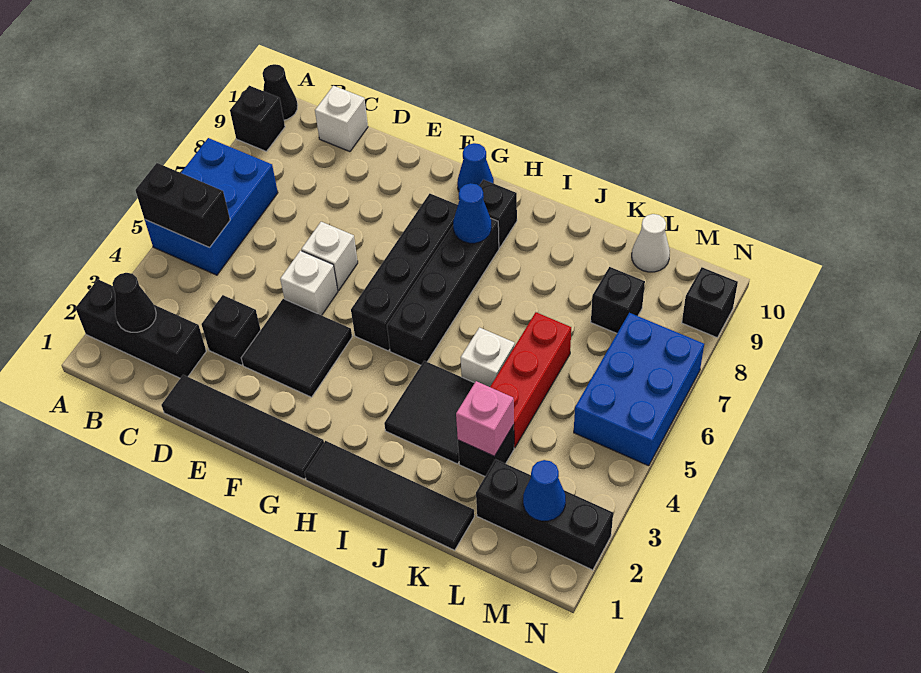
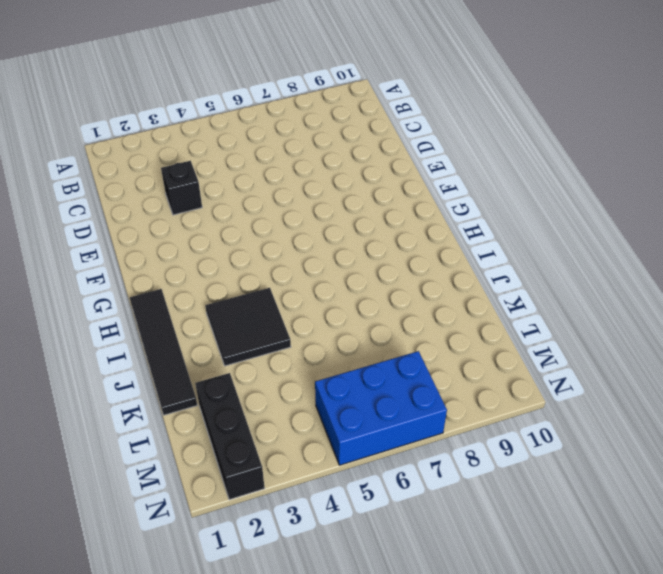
none -> black 1x3 brick [76,280,206,378]
none -> blue 2x3 brick [145,138,278,275]
none -> black 1x1 brick [230,86,285,151]

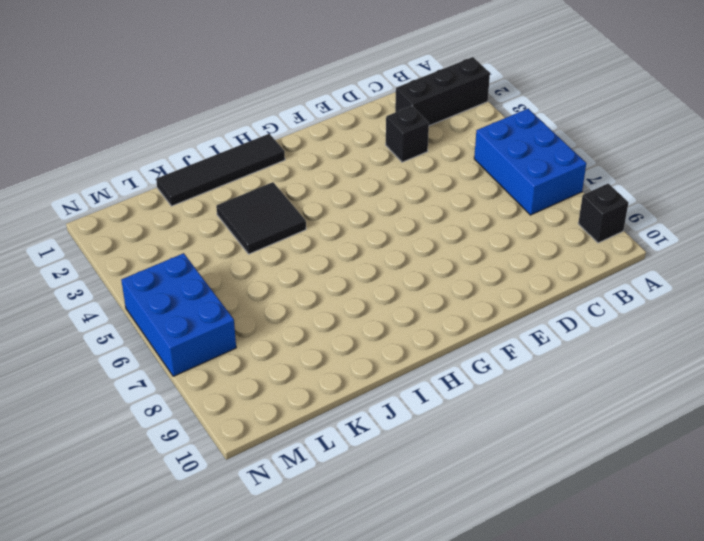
none -> black 1x1 cone [262,64,298,120]
none -> white 1x1 brick [315,86,368,152]
none -> black 1x4 tile [161,375,324,479]

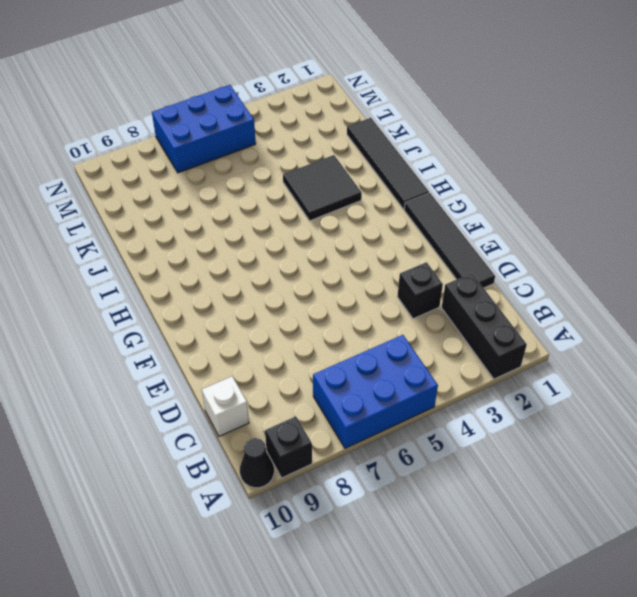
none -> black 2x2 tile [241,299,352,397]
none -> white 1x1 brick [280,251,338,315]
none -> white 1x1 brick [301,222,358,290]

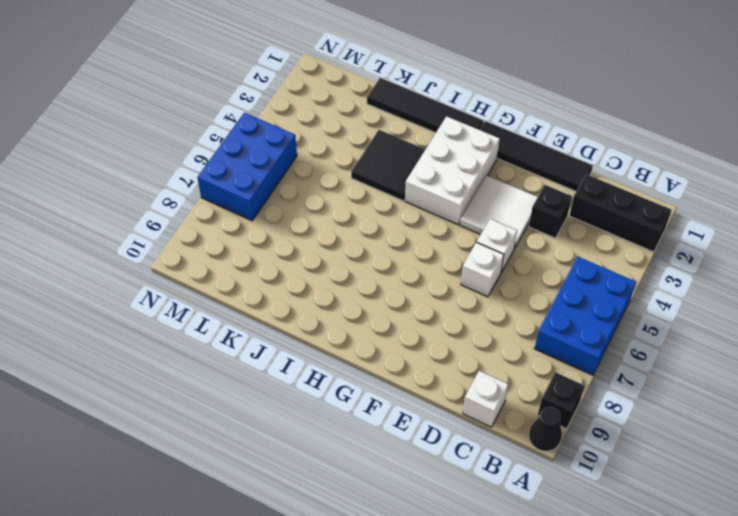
white 2x2 tile [460,175,537,249] -> black 2x2 tile [241,299,352,397]
white 2x3 brick [405,116,500,225] -> none
none -> black 1x4 brick [351,194,458,351]
none -> blue 1x1 cone [457,143,494,191]
none -> black 1x4 brick [387,219,499,365]

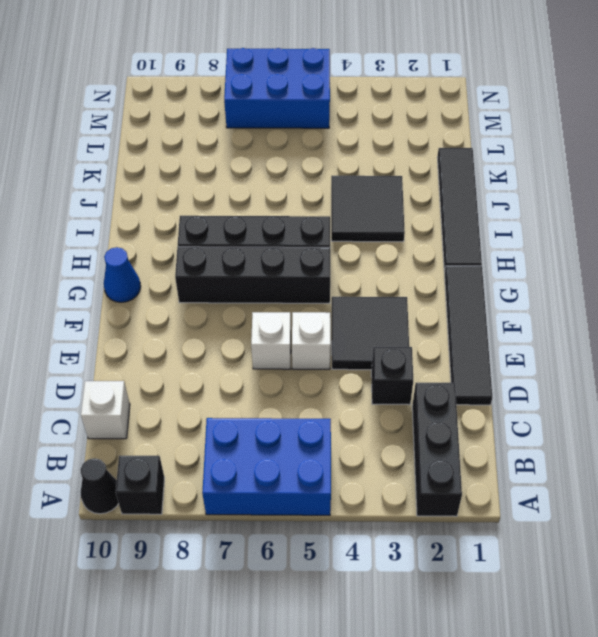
none -> black 1x1 brick [479,180,517,248]
none -> white 1x1 brick [461,328,515,387]
none -> black 1x1 brick [458,425,514,476]

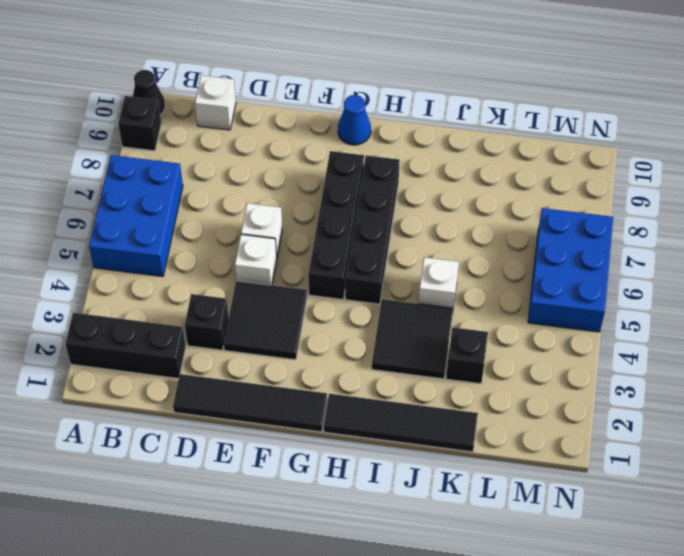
none -> black 1x1 brick [479,180,517,248]
none -> red 1x3 brick [490,312,571,448]
none -> black 1x3 brick [476,459,613,570]

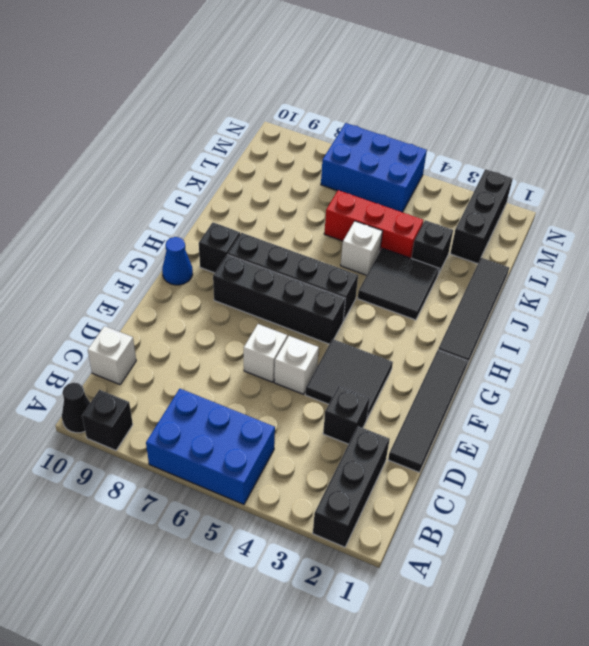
none -> black 1x1 brick [591,267,645,333]
none -> white 1x1 cone [632,214,670,272]
none -> black 1x1 brick [682,267,738,337]

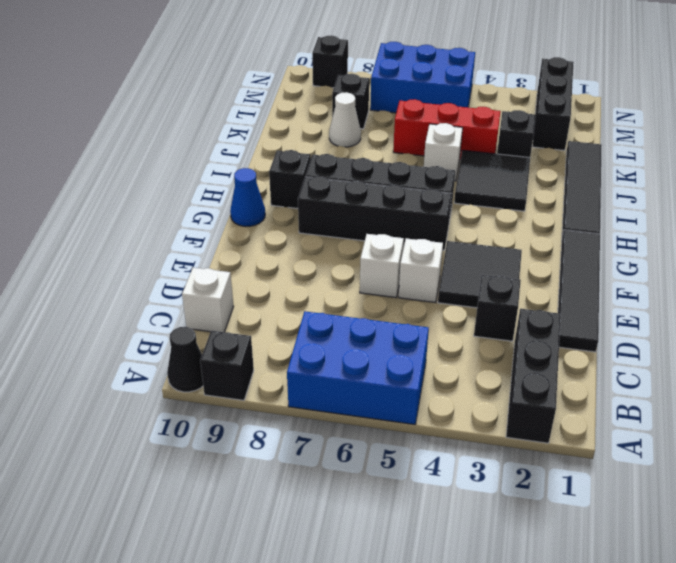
white 1x1 cone [329,92,361,147] -> white 1x1 cone moved to [632,214,670,272]
none -> black 1x2 brick [135,163,230,248]
none -> black 1x1 cone [112,273,156,332]
none -> blue 1x1 cone [453,183,491,243]

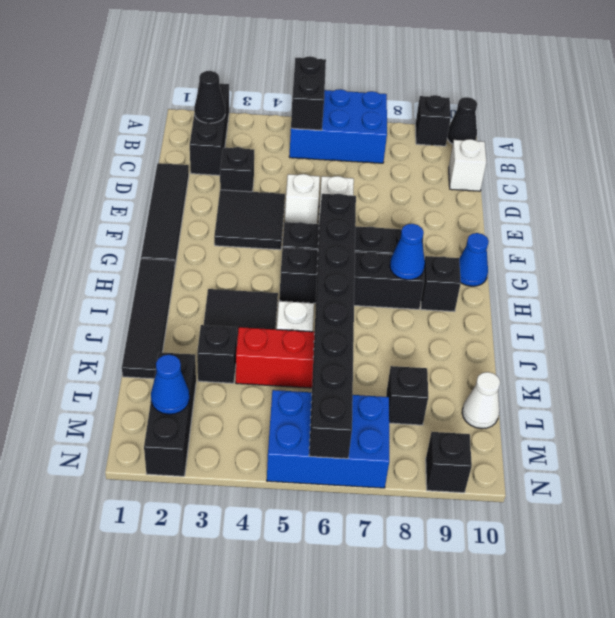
black 1x8 brick [309,194,356,459] -> none
none -> pink 1x1 brick [456,381,514,456]

